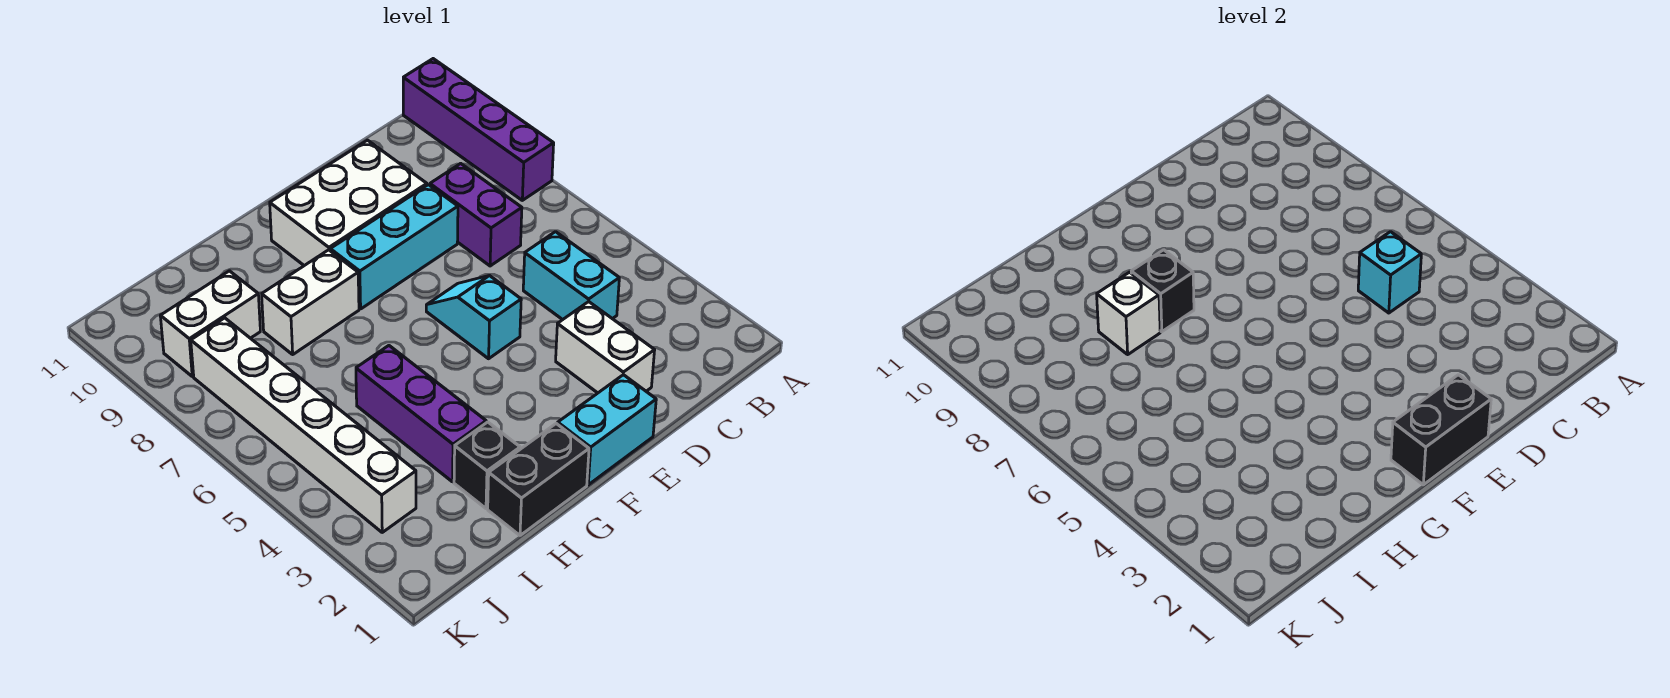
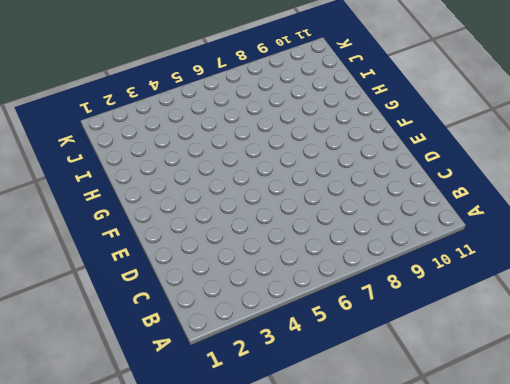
none -> purple 1x4 brick [403,59,554,200]
none -> cyan 1x2 brick [523,232,619,320]
none -> purple 1x2 brick [430,163,522,266]

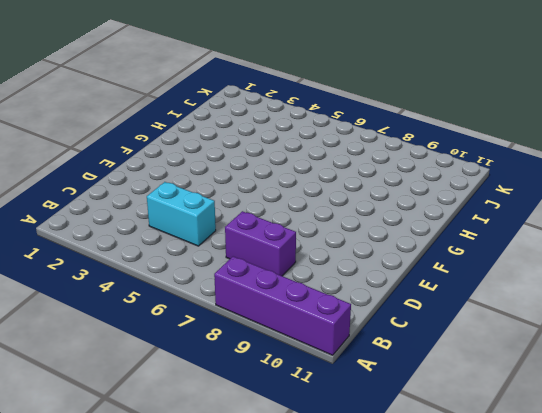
none -> white 1x2 brick [556,302,655,393]
none -> cyan 1x3 brick [330,185,458,309]
none -> white 2x3 brick [270,140,427,266]

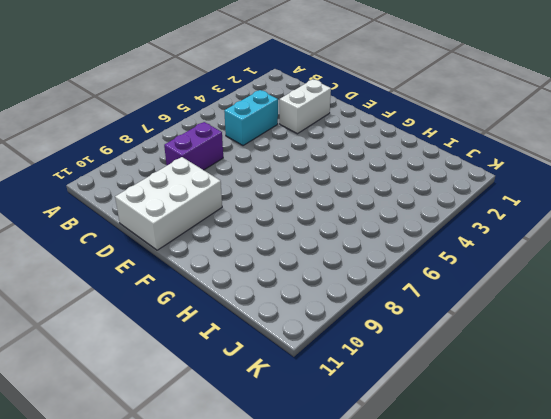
white 2x3 brick [115,157,222,250] -> white 2x3 brick turned to [270,140,427,266]
none -> purple 1x4 brick [403,59,554,200]
none -> cyan 1x3 brick [330,185,458,309]
none -> cyan 1x2 brick [558,375,656,485]

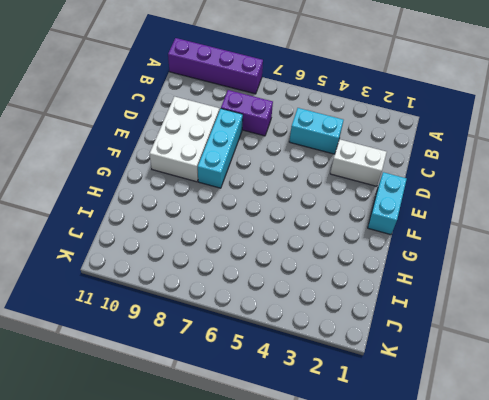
none -> cyan 1x2 slope [426,276,521,359]
none -> black 1x2 brick [488,424,589,535]
none -> white 1x2 brick [262,250,359,354]

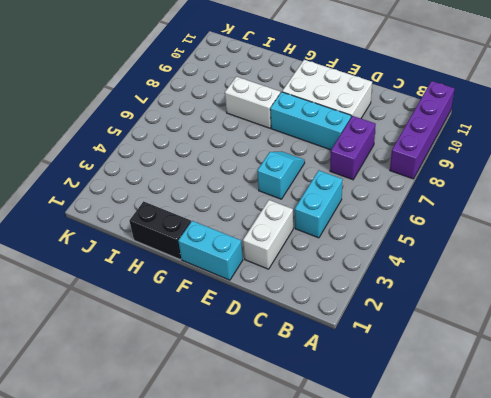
none -> black 1x1 brick [454,422,520,508]
none -> purple 1x3 brick [356,346,486,482]
none -> white 1x2 brick [160,271,260,376]

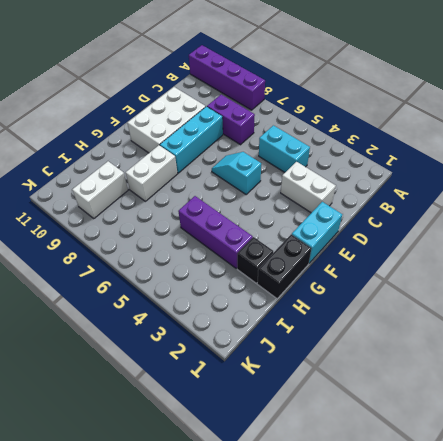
none -> white 1x6 brick [191,318,416,532]
none -> cyan 1x1 brick [1358,232,1421,313]
none -> black 1x2 brick [1391,375,1491,485]

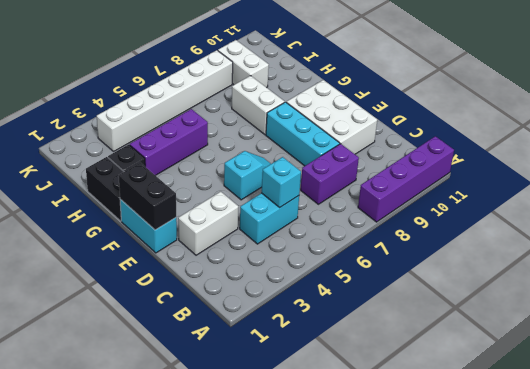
none -> black 1x1 brick [1131,250,1194,332]
none -> white 1x1 brick [1097,272,1160,354]

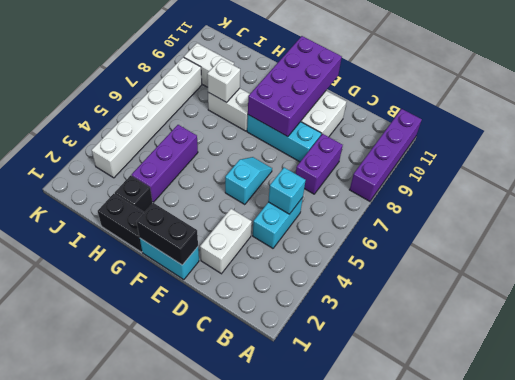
purple 2x4 brick [248,36,342,137] -> none
none -> black 1x1 brick [1131,250,1194,332]

